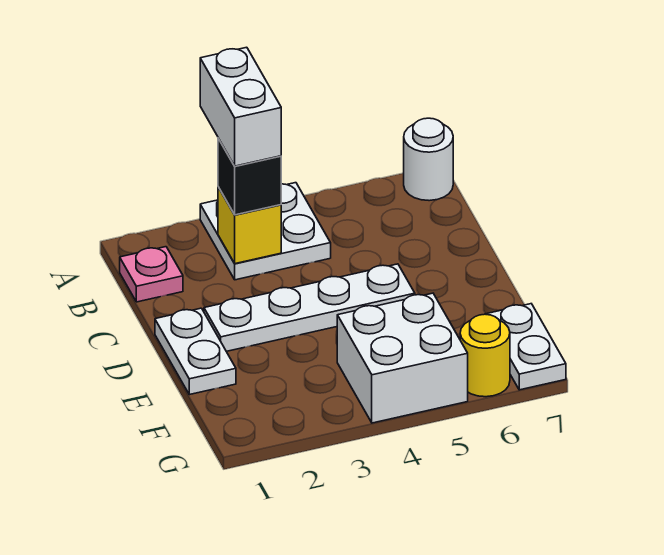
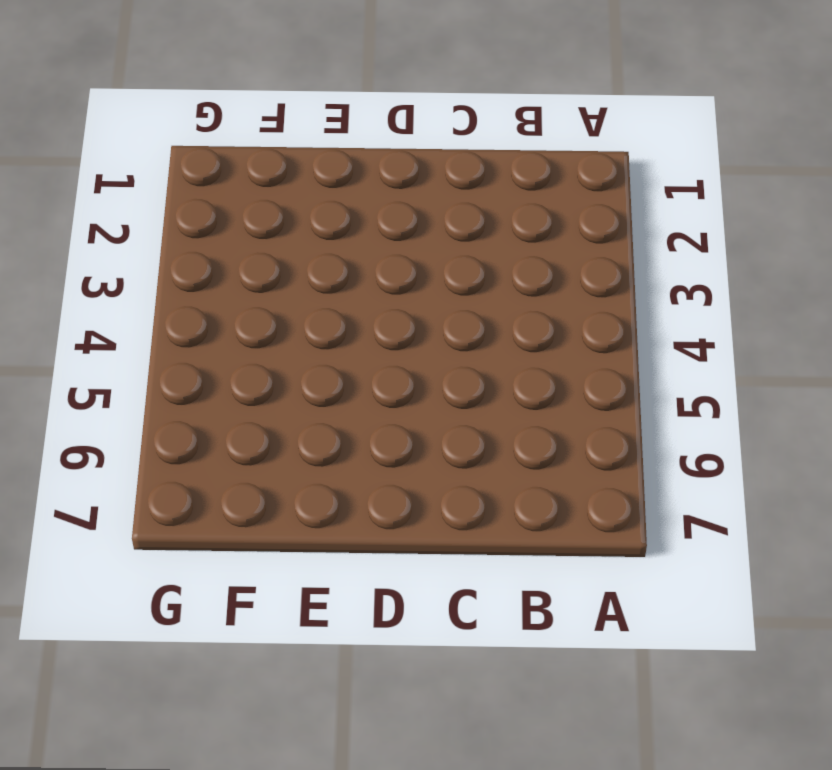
none -> white 2x2 plate [200,183,331,280]
none -> white 1x1 round brick [404,118,453,201]

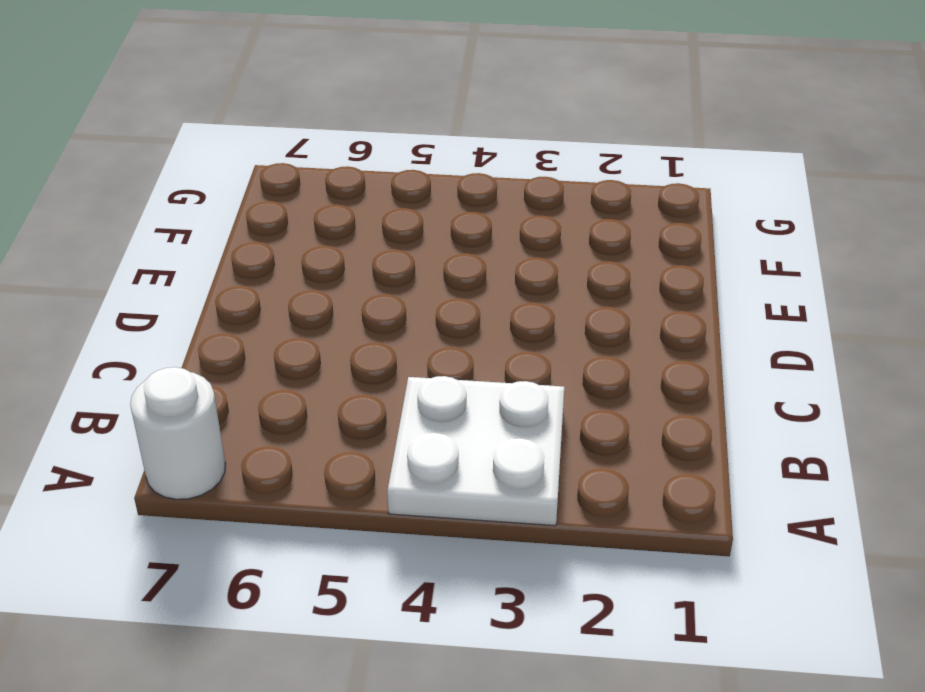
none -> pink 1x1 plate [120,247,183,302]
none -> white 1x2 plate [155,308,236,395]

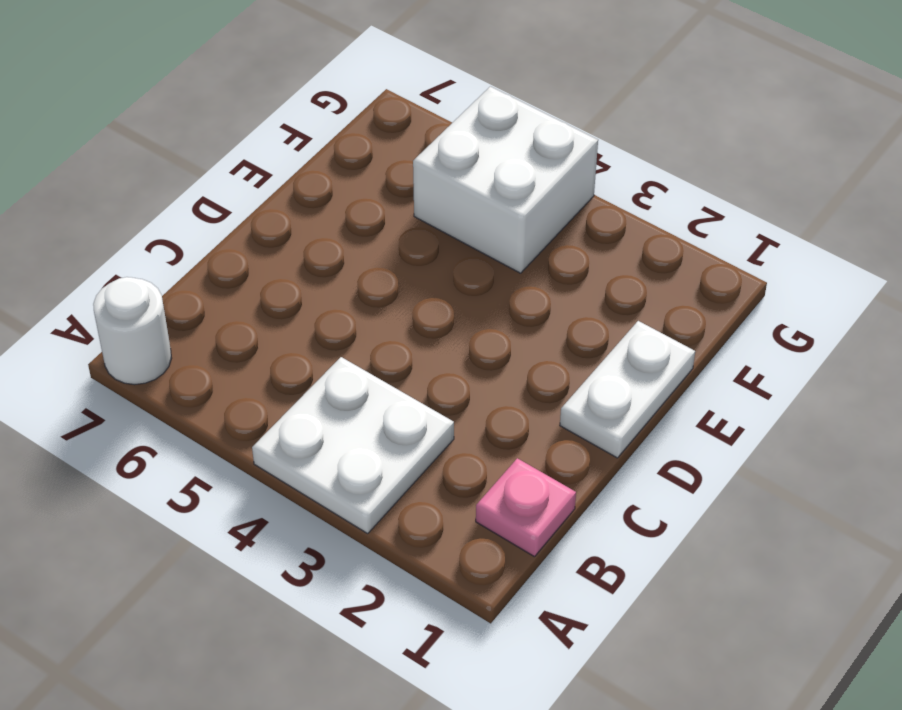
none -> white 1x4 plate [204,264,415,351]
none -> white 1x2 plate [486,304,566,390]

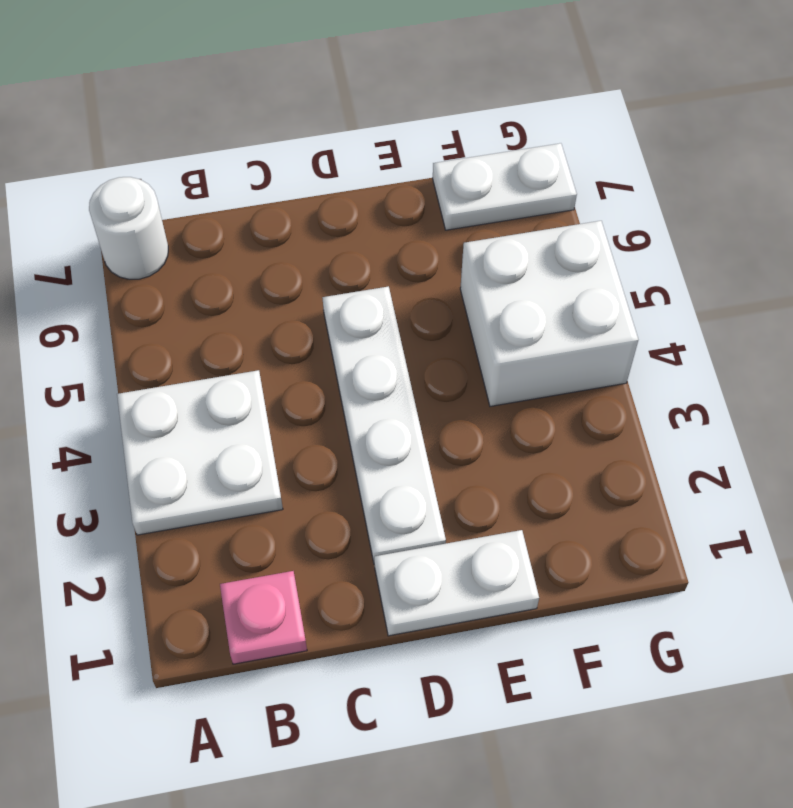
none -> yellow 1x1 round brick [460,314,510,397]
none -> yellow 1x1 brick [218,187,281,264]

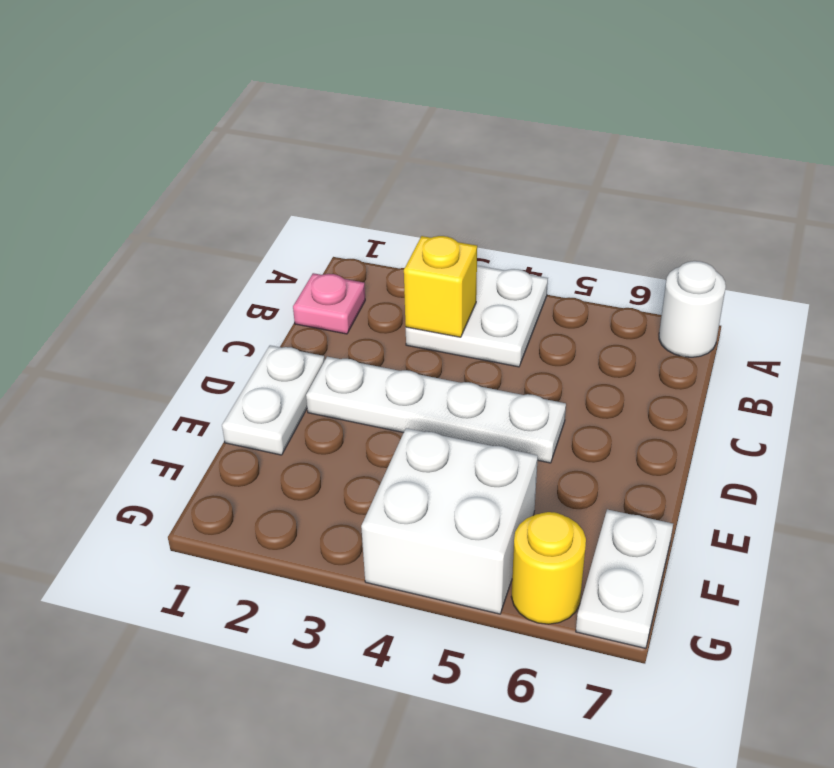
none -> black 1x1 brick [218,138,281,215]
none -> white 1x2 brick [200,47,281,166]

